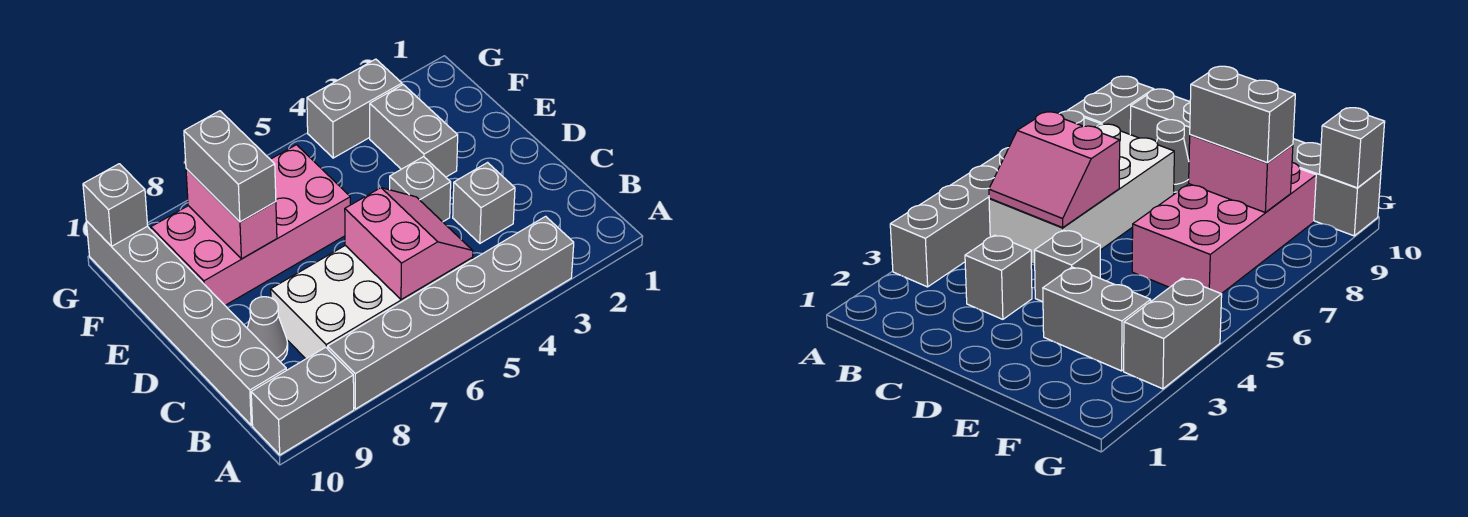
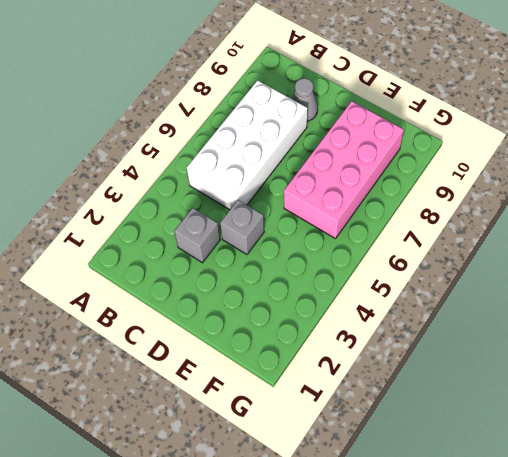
none -> grey 1x6 brick [328,216,574,409]
none -> grey 1x2 brick [251,347,354,455]
none -> grey 1x6 brick [86,221,286,425]

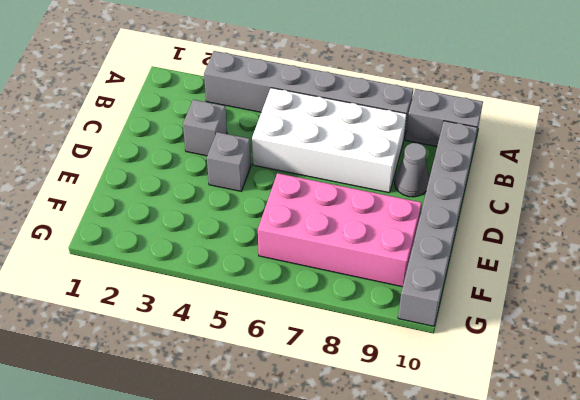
none -> grey 1x2 brick [370,85,458,177]
none -> grey 1x2 brick [307,59,402,158]
none -> pink 2x2 slope [345,188,473,300]

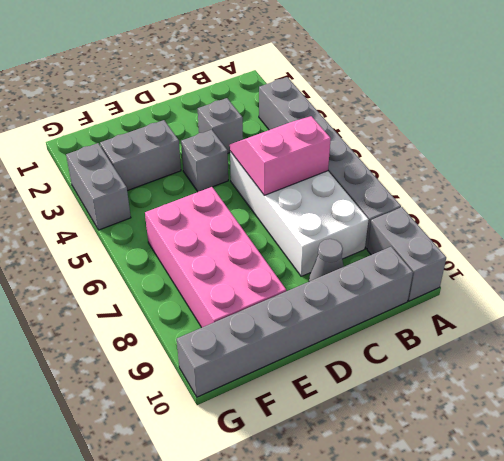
none -> pink 1x2 brick [186,169,277,259]
none -> grey 1x1 brick [83,164,148,246]
none -> grey 1x2 brick [184,111,276,222]

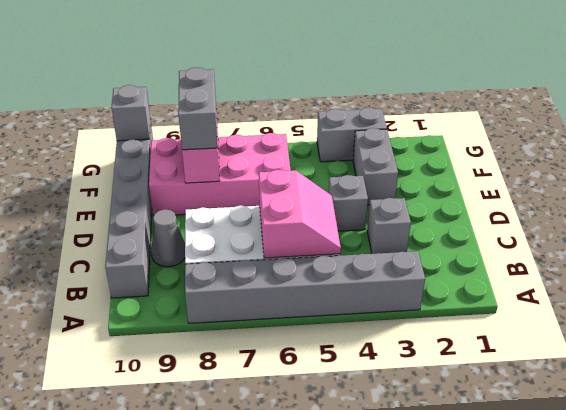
none -> grey 1x2 brick [251,347,354,455]

